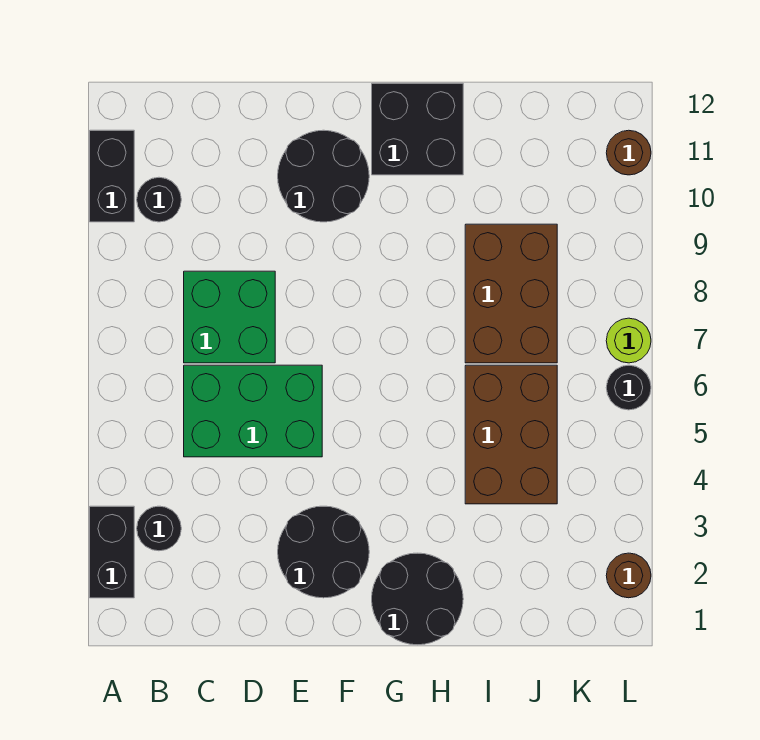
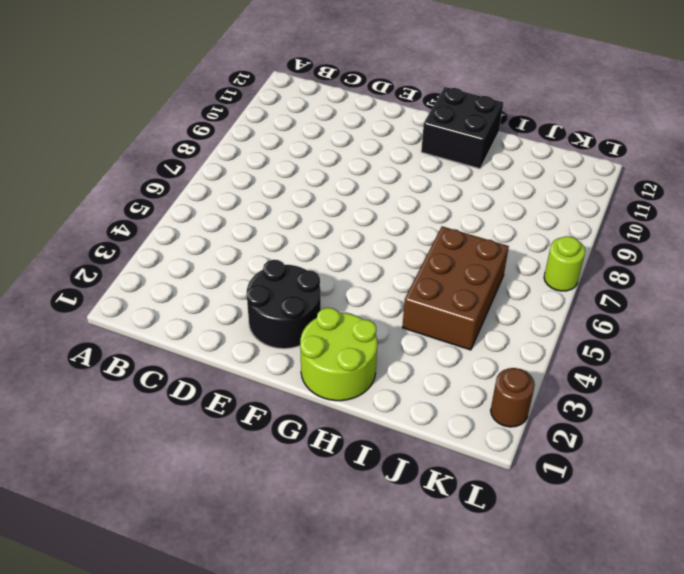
lime 2x2 round brick [300,308,377,401] -> black 2x2 round brick [372,553,463,645]
none -> black 1x2 brick [90,506,134,598]
none -> black 1x2 brick [90,130,134,222]
none -> black 1x1 round brick [137,506,181,551]

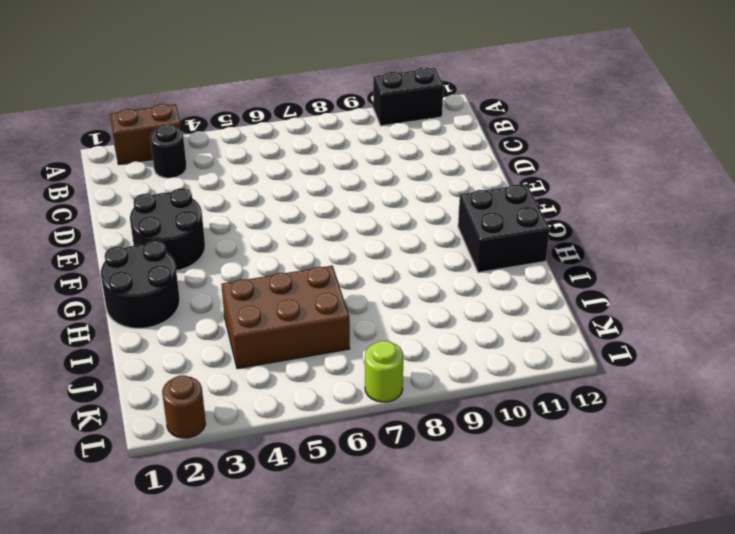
brown 1x2 brick [110,104,181,164] -> black 1x2 brick [90,506,134,598]
none -> black 1x1 round brick [137,177,181,222]
none -> green 2x3 brick [184,365,322,457]
none -> green 2x2 brick [184,271,275,363]

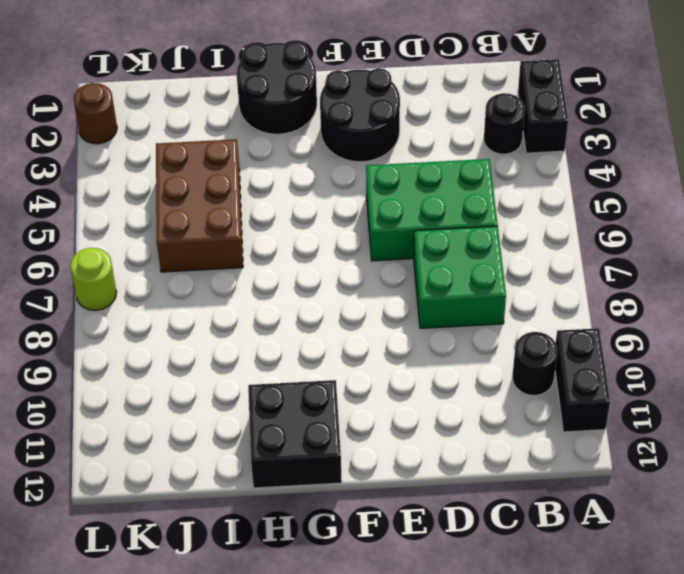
none -> black 2x2 round brick [278,130,369,222]
none -> brown 2x3 brick [465,224,557,363]
none -> black 1x1 round brick [606,365,651,410]

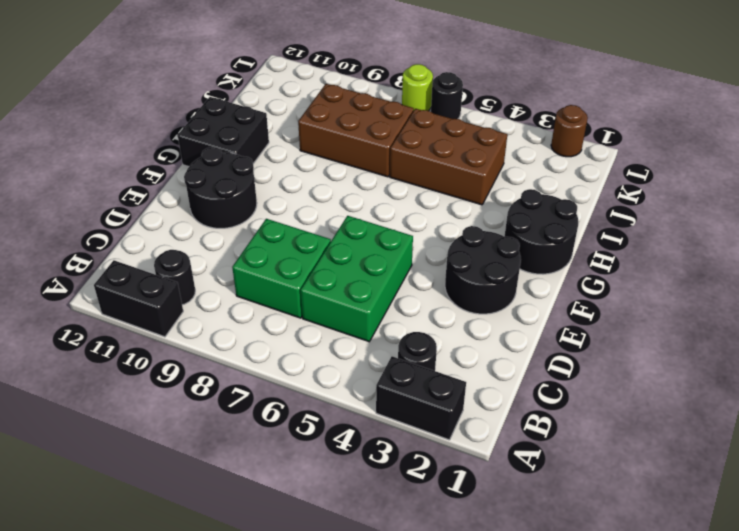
none -> brown 1x1 round brick [606,130,651,175]

